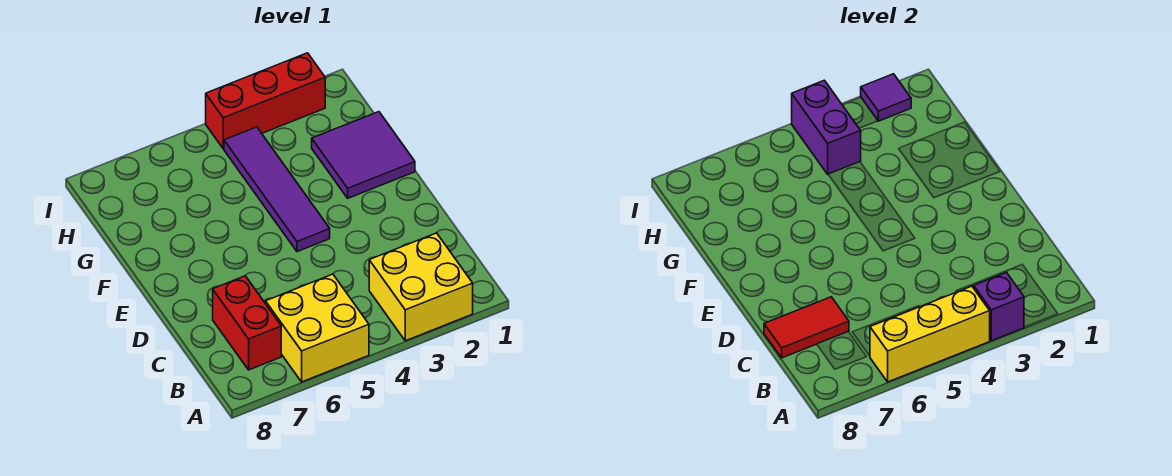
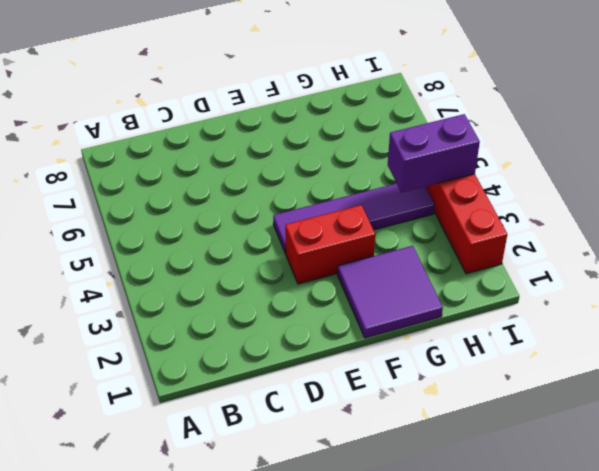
red 1x2 brick [285,205,375,284] -> red 1x2 brick moved to [213,276,281,370]
none -> yellow 2x2 brick [369,233,473,341]
none -> yellow 2x2 brick [266,274,369,382]

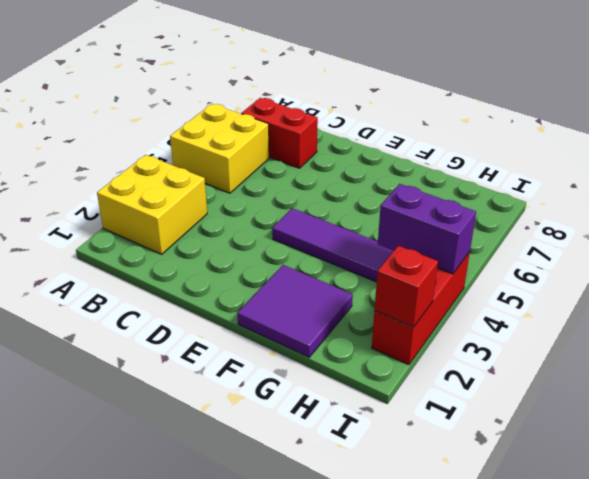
red 1x1 brick [375,246,438,327] -> purple 1x1 tile [861,74,911,121]
none -> purple 1x1 brick [974,273,1024,341]
none -> yellow 1x3 brick [870,286,990,382]

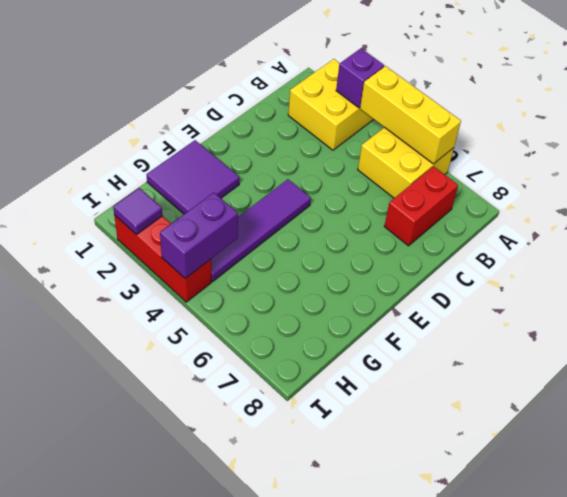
none -> red 1x2 tile [764,297,849,358]

